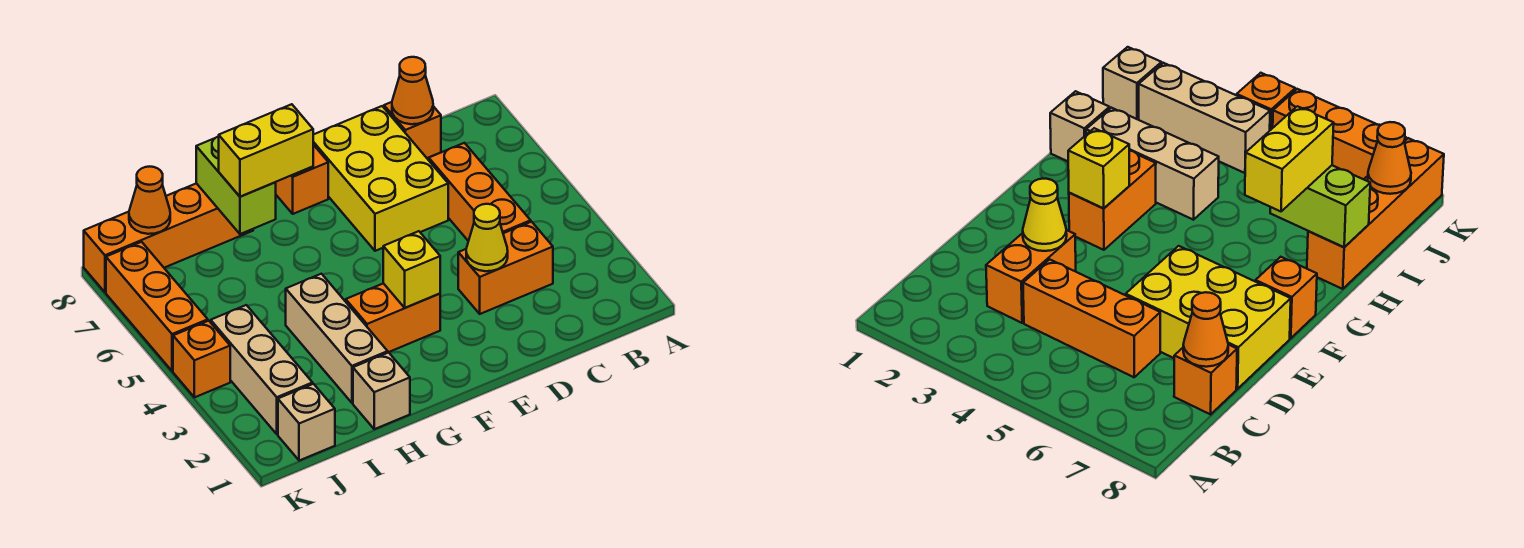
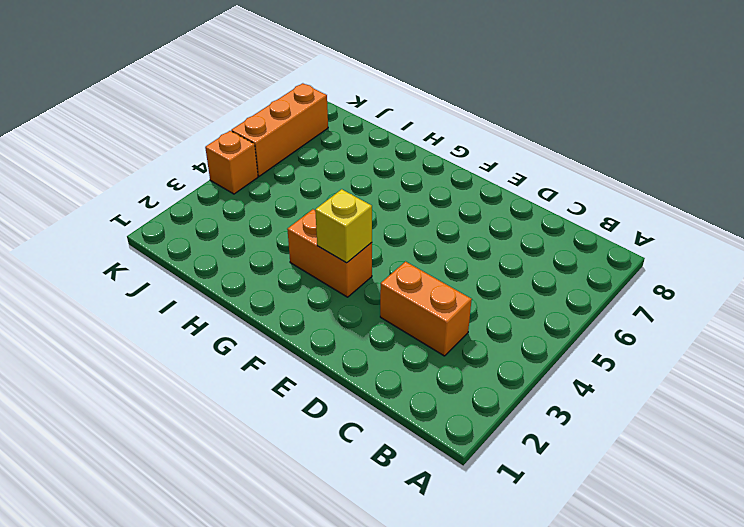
none -> orange 1x3 brick [428,143,531,241]
none -> orange 1x1 brick [384,102,441,158]
none -> yellow 2x3 brick [313,106,448,251]

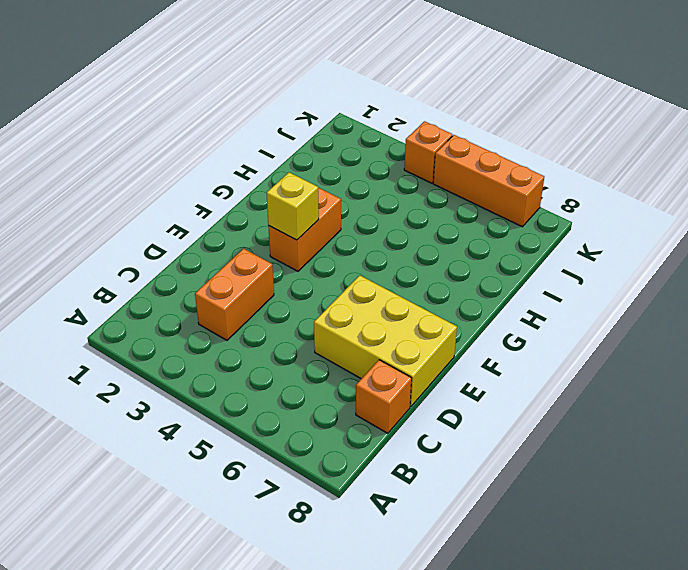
none -> orange 1x3 brick [428,143,531,241]
none -> orange 1x1 brick [276,145,328,214]
none -> tan 1x1 brick [353,352,410,429]

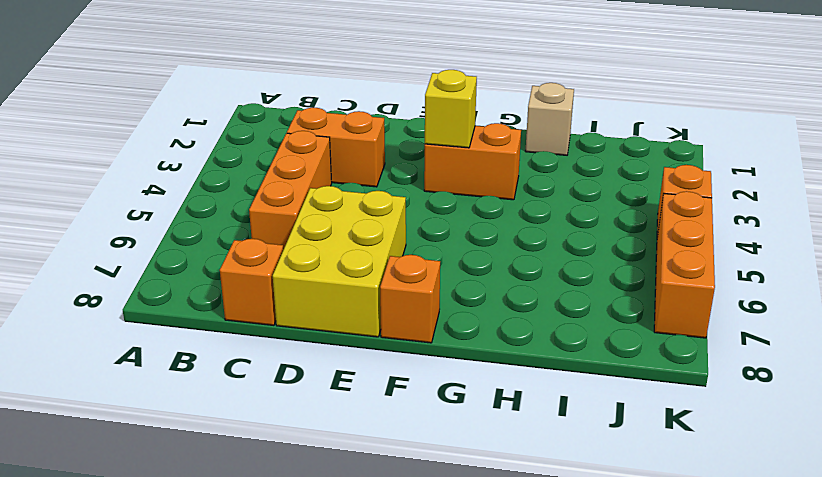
none -> tan 1x3 brick [286,274,388,403]
none -> orange 1x4 brick [84,183,253,292]
none -> tan 1x1 brick [278,384,335,461]

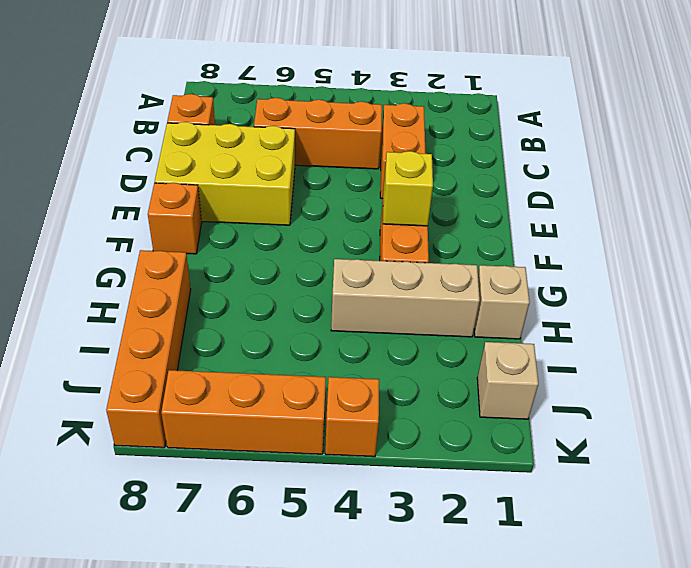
none -> tan 1x3 brick [211,305,313,434]
none -> orange 1x1 cone [392,57,433,124]
none -> yellow 1x1 cone [466,204,508,271]

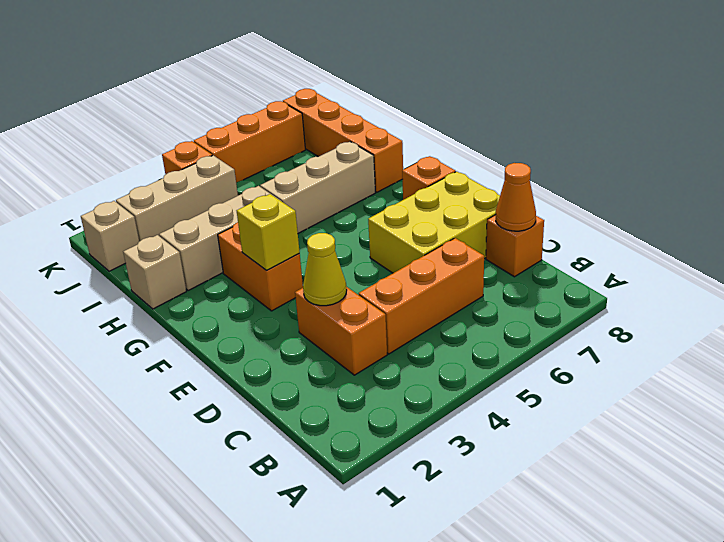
tan 1x3 brick [260,142,375,233] -> none
none -> lime 1x2 brick [196,136,276,234]
none -> orange 1x1 cone [129,167,170,234]
none -> yellow 1x2 brick [219,104,313,197]

